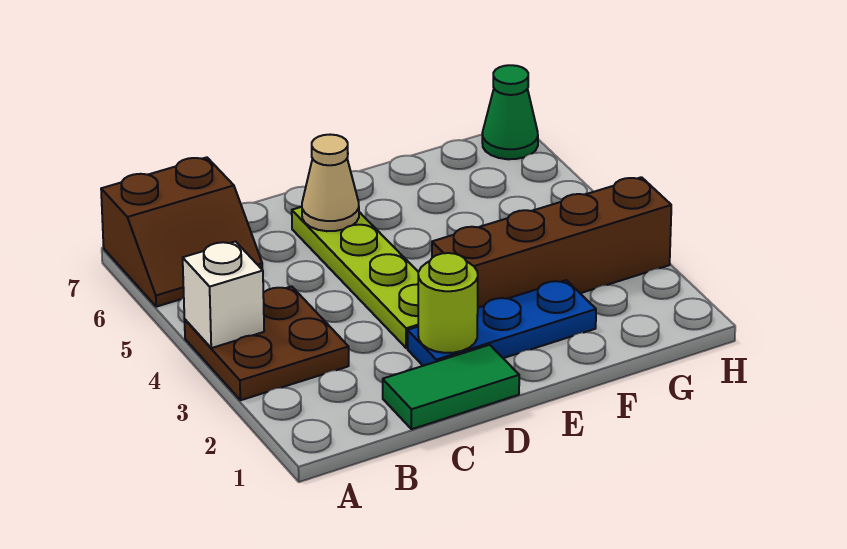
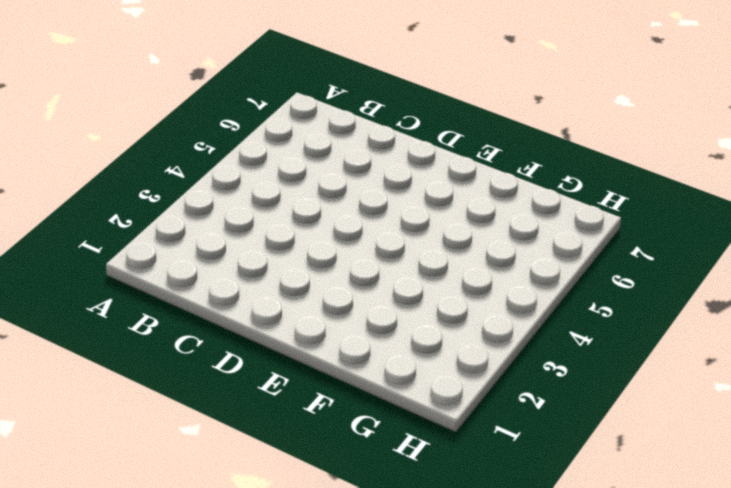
none -> brown 2x2 plate [185,286,349,400]
none -> brown 2x2 slope [101,157,262,307]

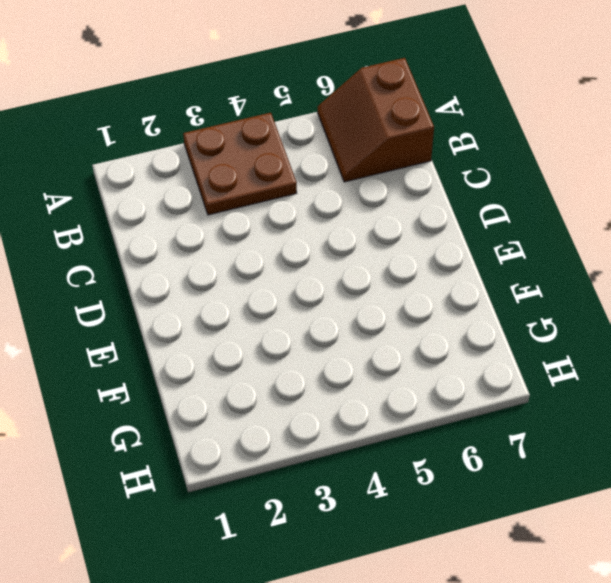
none -> green 1x2 tile [383,345,519,429]
none -> blue 1x3 plate [408,280,596,366]

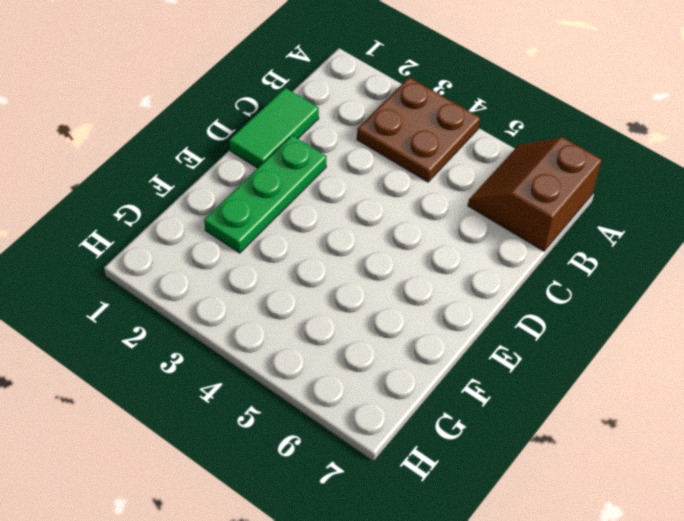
green 1x3 plate [204,135,326,253] -> blue 1x3 plate [408,280,596,366]
none -> lime 1x4 plate [292,207,418,348]
none -> brown 1x4 brick [432,177,671,308]

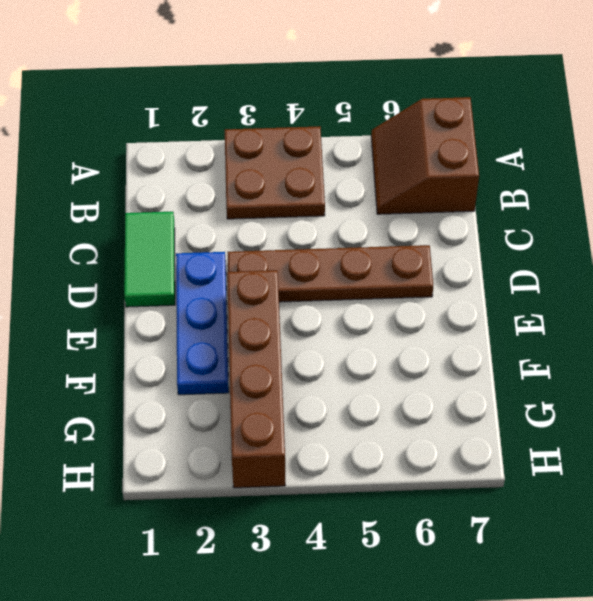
brown 1x4 plate [227,245,433,302] -> lime 1x4 plate [292,207,418,348]
none -> green 1x1 cone [482,65,538,159]
none -> white 1x1 brick [183,242,264,348]

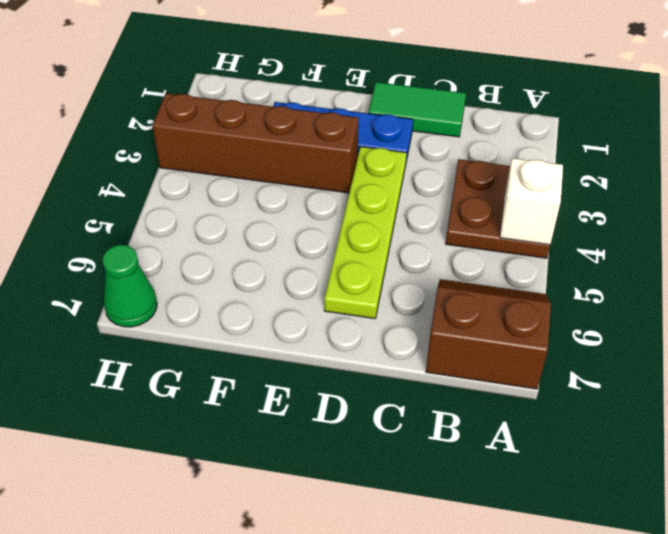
none -> lime 1x1 round brick [418,253,478,353]
none -> tan 1x1 cone [302,135,359,231]

